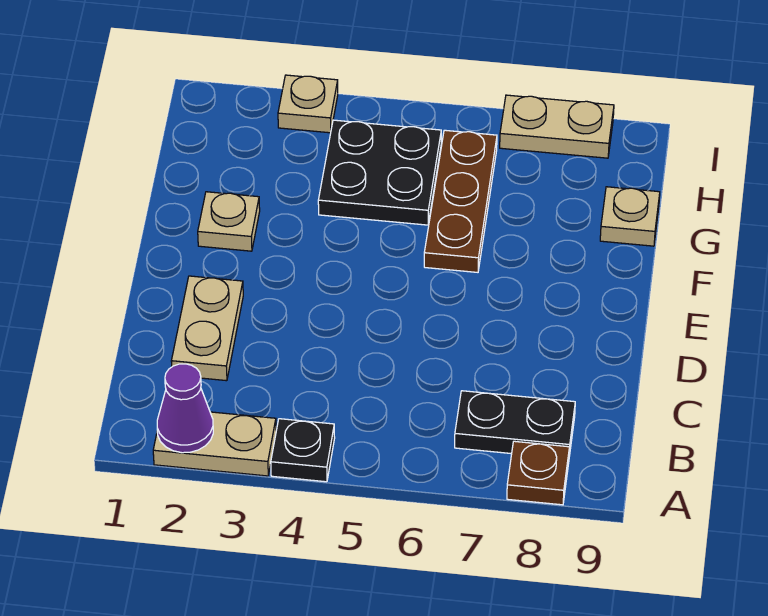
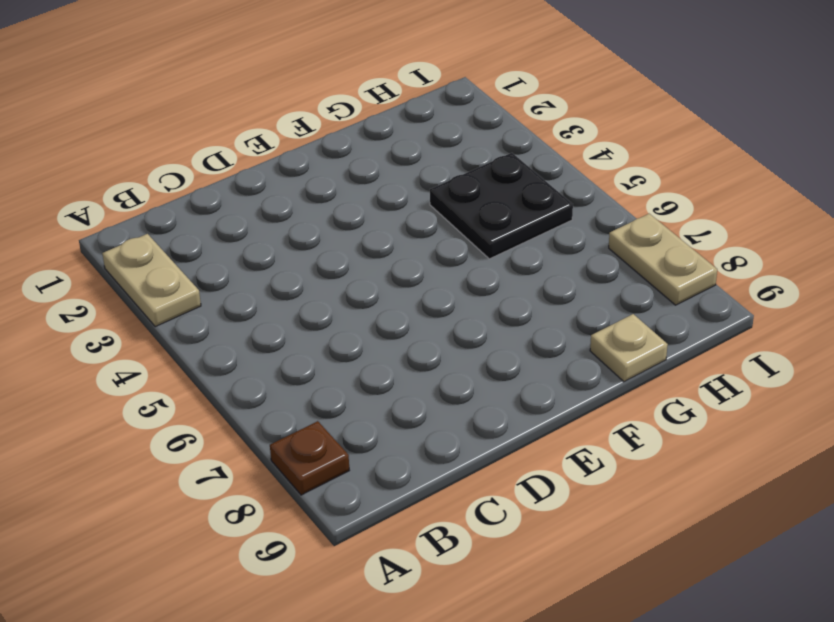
none -> black 1x1 plate [271,419,335,482]
none -> black 1x2 plate [455,391,575,456]
none -> tan 1x2 plate [171,276,243,381]

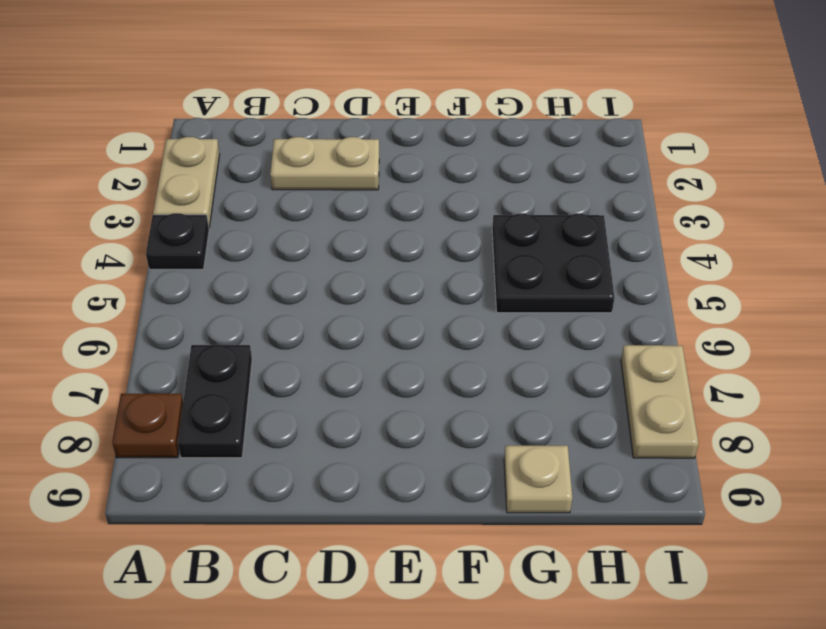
none -> tan 1x1 plate [198,192,260,251]
none -> brown 1x3 plate [424,130,497,272]
none -> tan 1x1 plate [278,75,338,133]

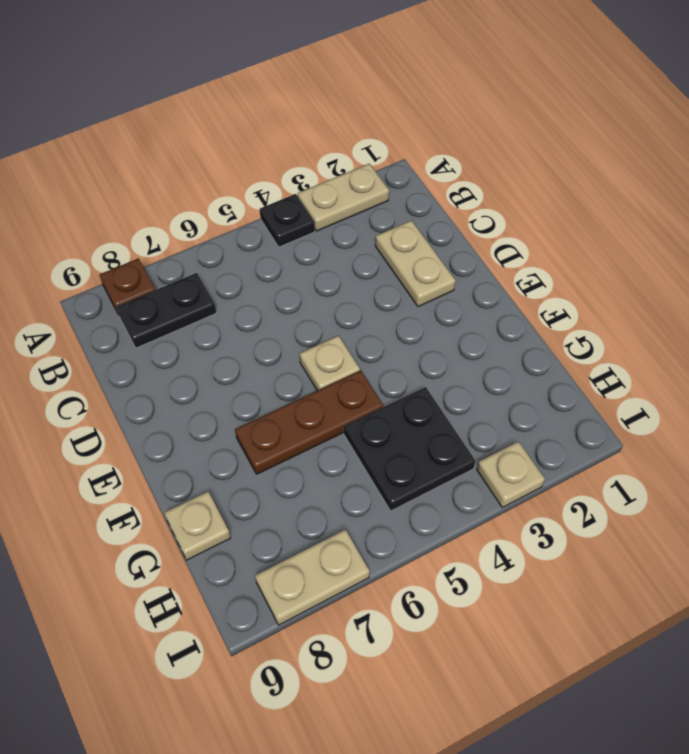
tan 1x1 plate [300,336,360,391] -> tan 1x1 plate moved to [198,192,260,251]
brown 1x3 plate [235,371,383,474] -> brown 1x3 plate turned to [424,130,497,272]
none -> purple 1x1 cone [157,364,213,453]

